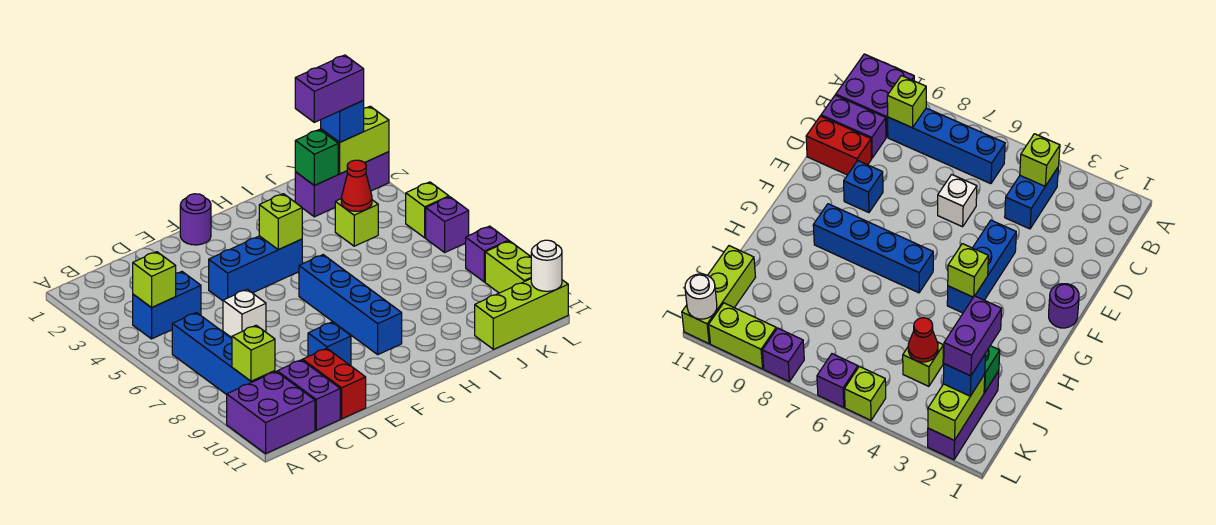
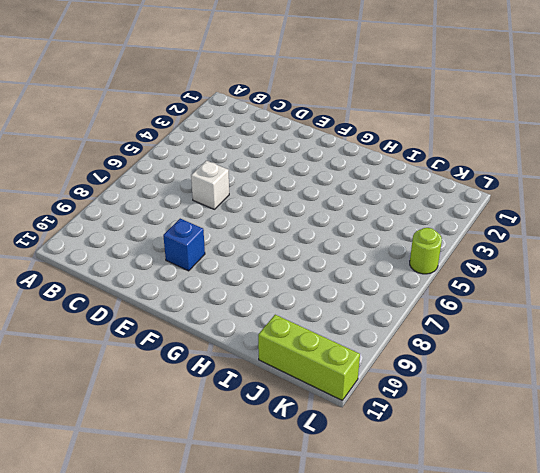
lime 1x1 round brick [410,228,442,274] -> lime 1x1 brick [406,182,449,238]
none -> purple 2x2 brick [227,372,315,454]
none -> blue 1x2 brick [133,272,201,339]
none -> blue 1x4 brick [172,313,275,395]

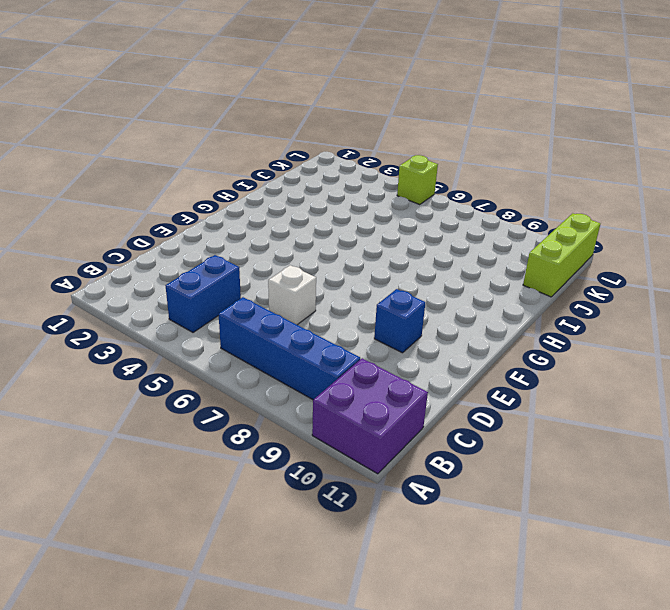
none -> purple 1x2 brick [277,360,340,430]
none -> red 1x2 brick [303,348,366,419]
none -> blue 1x3 brick [209,236,302,301]

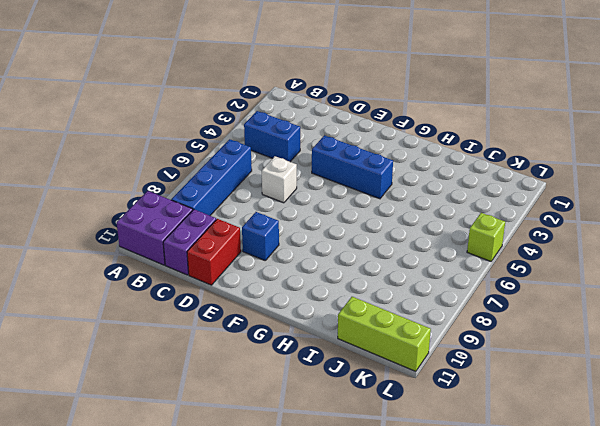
none -> purple 1x1 round brick [180,194,211,245]
none -> blue 1x4 brick [299,255,402,355]
none -> purple 1x3 brick [295,152,389,217]

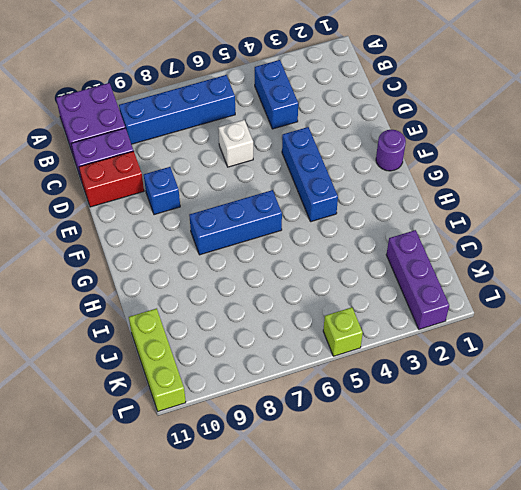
blue 1x3 brick [189,190,282,255] -> blue 1x4 brick [299,255,402,355]
none -> lime 1x1 brick [335,199,378,246]
none -> purple 1x1 brick [426,197,469,252]
none -> purple 1x1 brick [466,226,509,282]

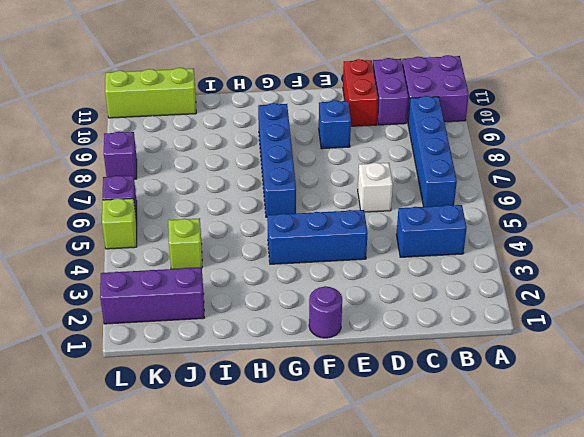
none -> lime 1x2 brick [485,241,531,293]
none -> lime 1x1 brick [133,252,176,308]
none -> lime 1x1 brick [232,325,275,381]

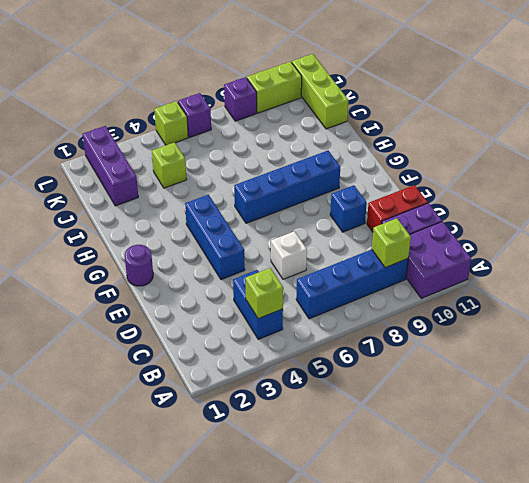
none -> lime 1x1 brick [259,194,302,250]
none -> green 1x1 brick [295,130,338,185]
none -> red 1x1 cone [341,160,372,211]

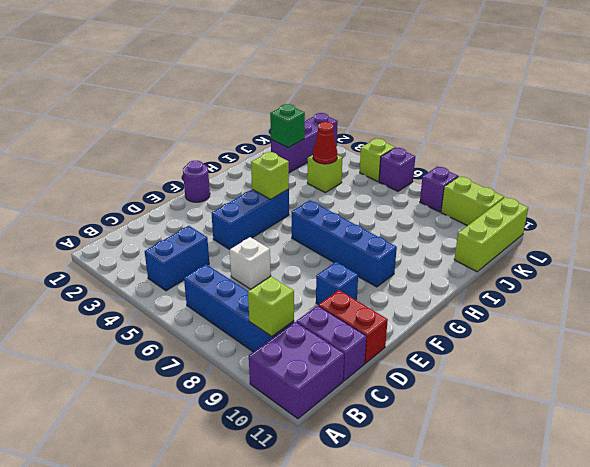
none -> lime 1x1 brick [133,252,176,308]
none -> lime 1x2 brick [321,106,389,174]
none -> white 1x1 round brick [531,240,562,291]

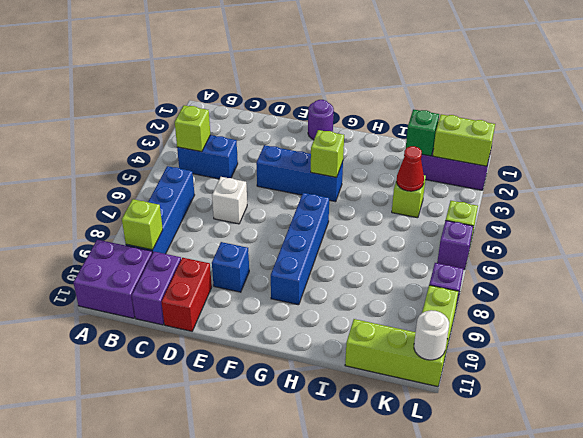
none -> blue 1x1 brick [321,101,364,142]
none -> purple 1x2 brick [295,55,364,122]

